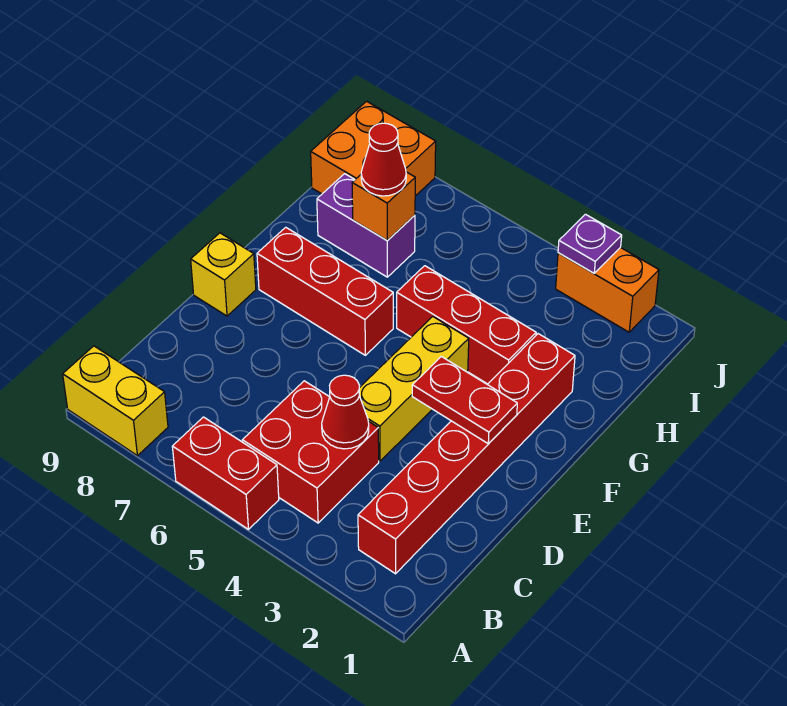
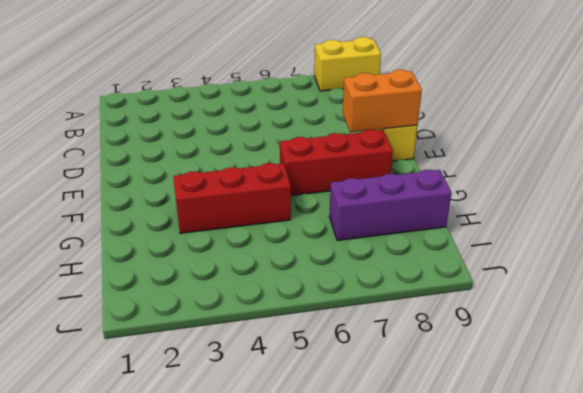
orange 1x2 brick [343,70,422,132] -> orange 1x2 brick moved to [556,247,659,332]
purple 1x3 brick [329,170,451,241] -> purple 1x2 brick [317,174,415,277]
none -> red 1x2 brick [172,417,279,529]
none -> red 1x6 brick [358,334,575,574]
none -> red 2x2 brick [242,381,379,523]

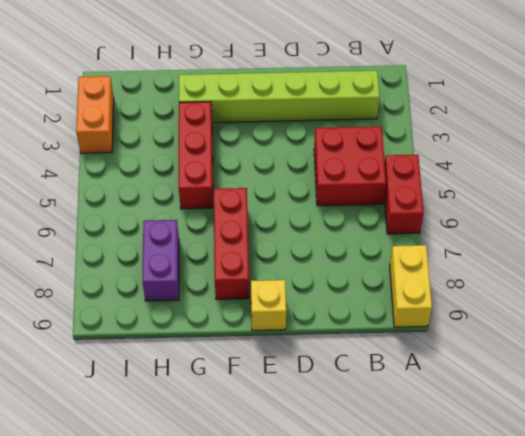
lime 1x6 brick [179,71,380,123] -> red 1x6 brick [358,334,575,574]
none -> yellow 1x3 brick [359,317,469,461]
none -> orange 2x2 brick [311,101,436,196]
none -> red 1x1 cone [322,375,369,449]

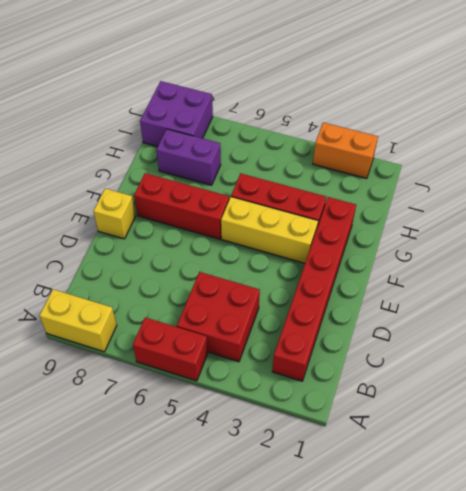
yellow 1x3 brick [221,197,318,263] -> yellow 1x3 brick turned to [359,317,469,461]
purple 2x2 brick [140,81,213,147] -> orange 2x2 brick [311,101,436,196]
none -> red 1x1 cone [322,375,369,449]
none -> red 1x2 plate [412,357,517,444]
none -> orange 1x1 brick [352,172,415,241]

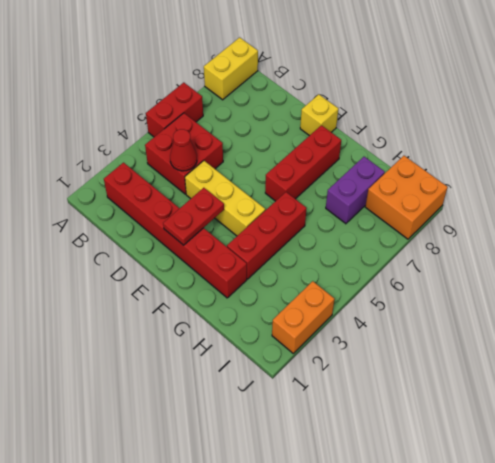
none -> orange 1x1 brick [352,172,415,241]
none -> purple 1x1 plate [558,214,622,273]
none -> red 1x1 cone [361,123,406,196]

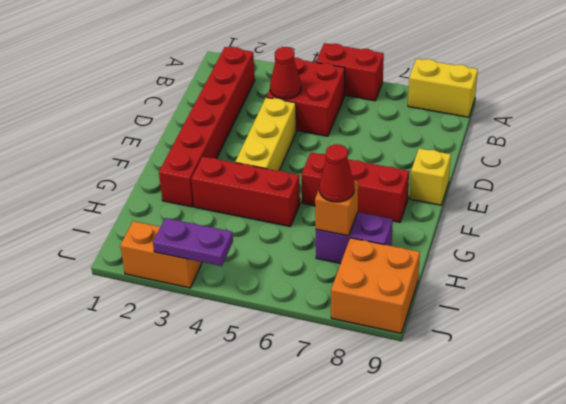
purple 1x2 plate [153,218,233,266] -> purple 1x1 plate [558,214,622,273]
none -> red 1x2 plate [412,357,517,444]

